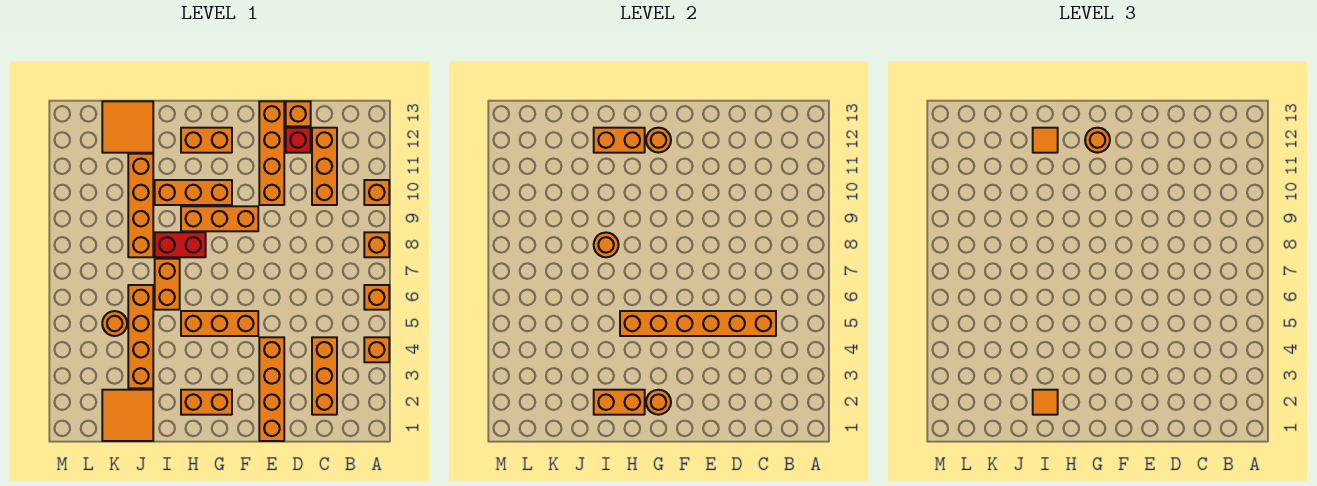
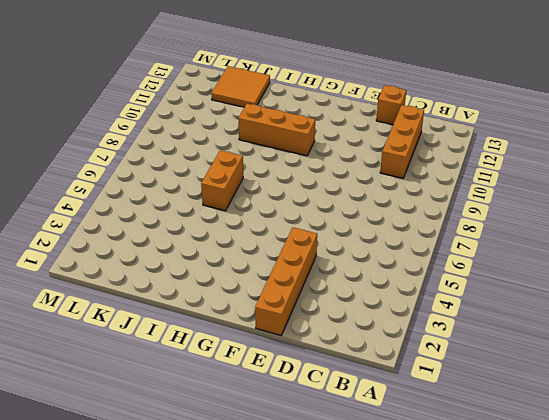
none -> orange 1x1 brick [364,337,389,362]
none -> orange 1x1 brick [364,285,389,310]
none -> orange 1x1 brick [364,232,389,257]
none -> orange 1x1 brick [364,180,389,205]

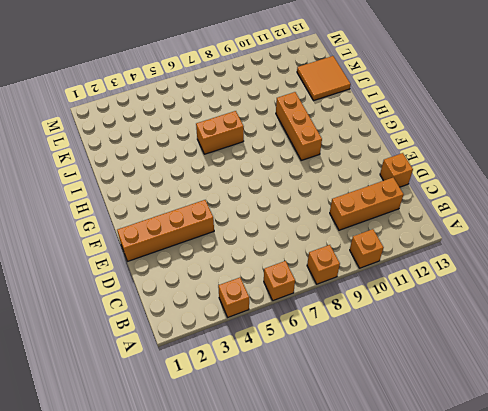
none -> orange 1x3 brick [312,337,337,415]
none -> red 1x1 brick [286,128,311,153]
none -> orange 1x4 brick [259,101,284,205]
none -> orange 1x3 brick [181,311,258,336]

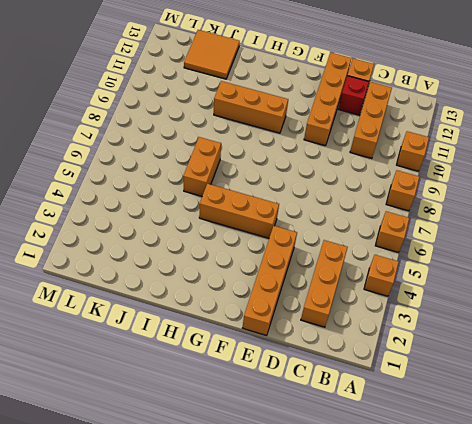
none -> orange 1x3 brick [181,206,258,231]
none -> orange 1x2 brick [181,390,232,415]
none -> orange 1x2 brick [181,128,232,153]
none -> red 1x2 brick [155,232,206,257]

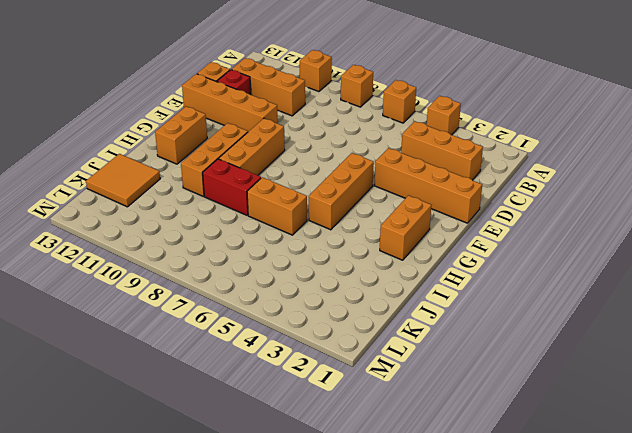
red 1x2 brick [203,159,261,215] -> red 1x2 brick turned to [155,232,206,257]
none -> orange 2x2 tile [102,390,153,441]
none -> orange 1x4 brick [128,285,153,388]
none -> orange 1x4 brick [128,154,153,257]
none -> orange 1x1 round brick [102,311,127,336]

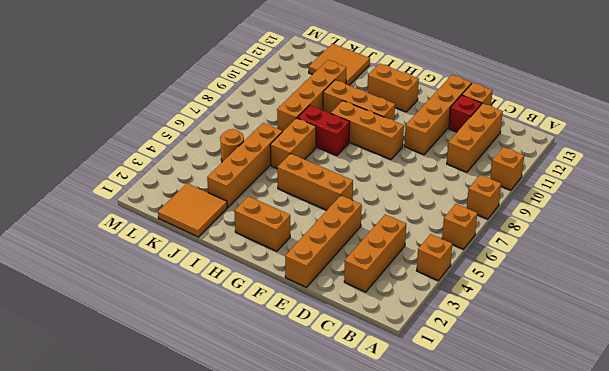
none -> orange 1x6 brick [620,311,776,336]
none -> orange 1x1 round brick [646,390,671,415]
none -> orange 1x1 round brick [646,128,671,153]
none -> orange 1x2 brick [594,390,645,415]

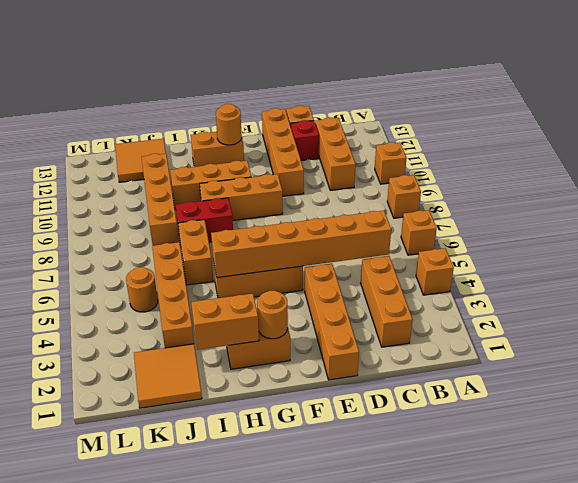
none -> orange 1x2 brick [594,128,645,153]
none -> orange 1x1 round brick [594,233,619,257]
none -> orange 1x1 round brick [1085,128,1110,153]
none -> orange 1x1 tile [1033,390,1058,415]

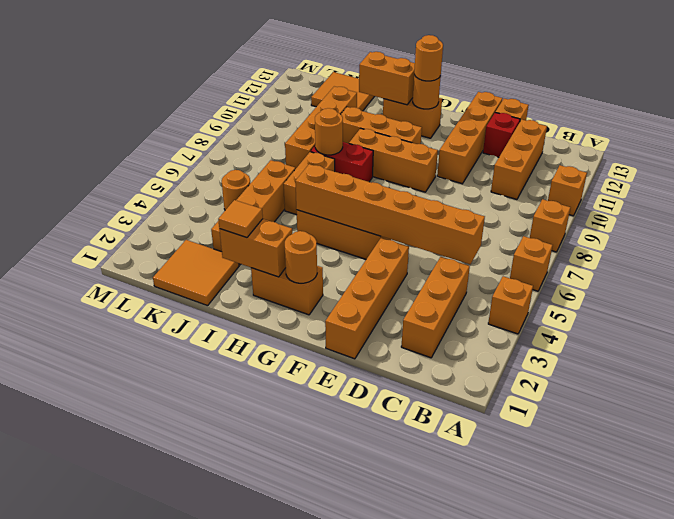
none -> orange 1x1 tile [1033,128,1058,153]

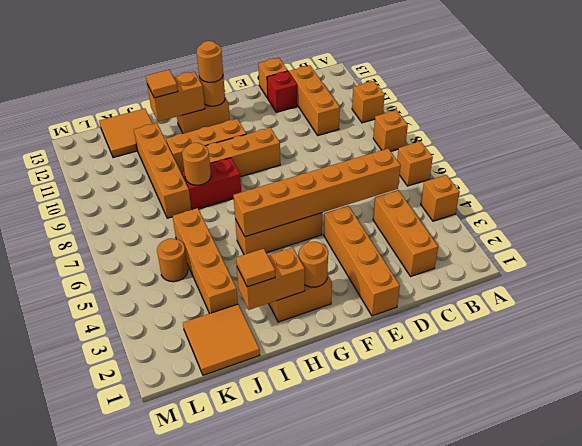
none -> orange 1x4 brick [259,101,284,205]
none -> orange 1x2 brick [155,259,180,310]

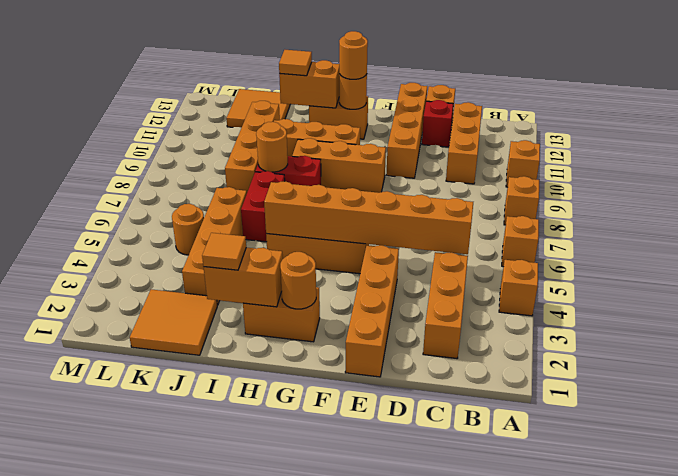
red 1x2 brick [241,171,285,242] -> orange 1x2 brick [155,259,180,310]

